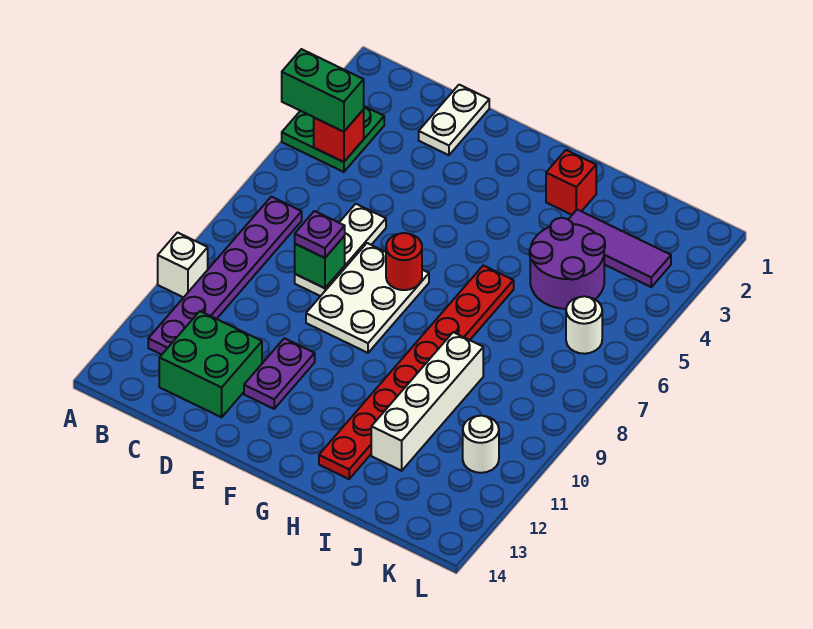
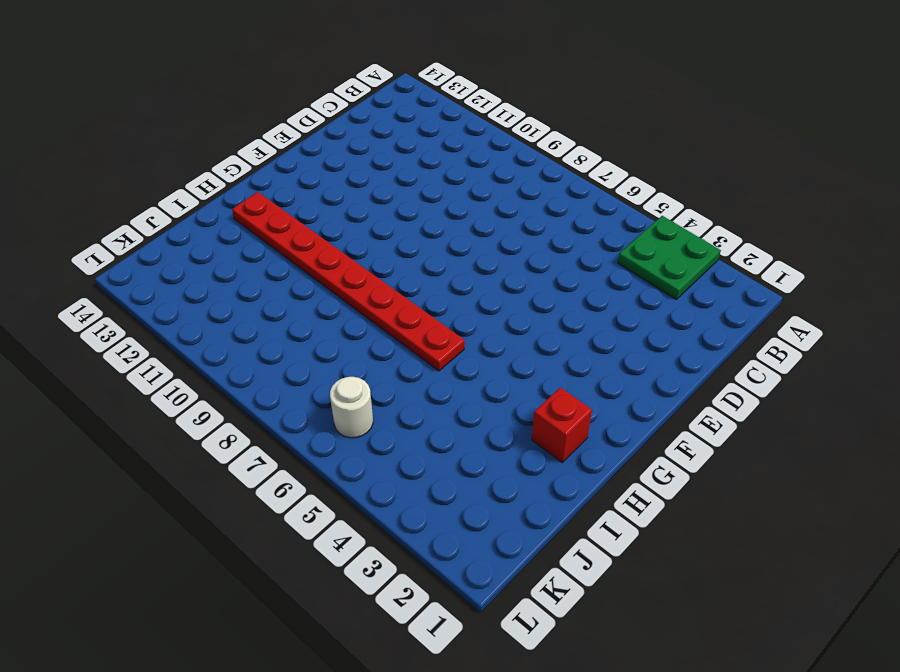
none -> white 1x1 brick [158,233,208,298]
none -> purple 1x6 plate [148,197,302,355]
none -> green 2x2 brick [159,311,262,417]

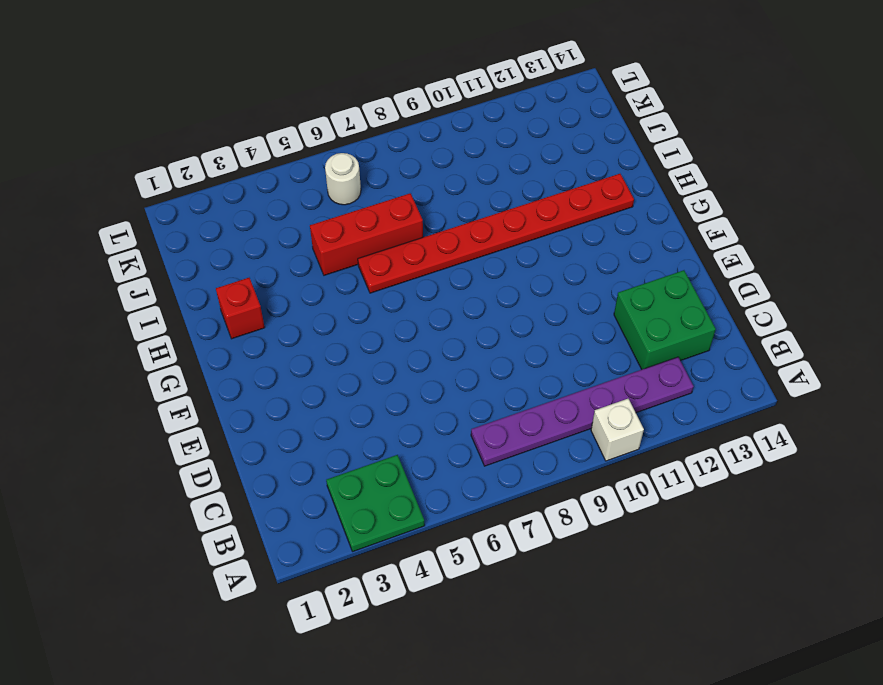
red 1x3 brick [310,193,423,275] -> purple 2x2 round brick [530,218,605,309]
none -> white 1x2 plate [419,85,489,155]
none -> white 1x3 plate [295,204,386,296]
none -> white 2x3 plate [306,243,429,353]

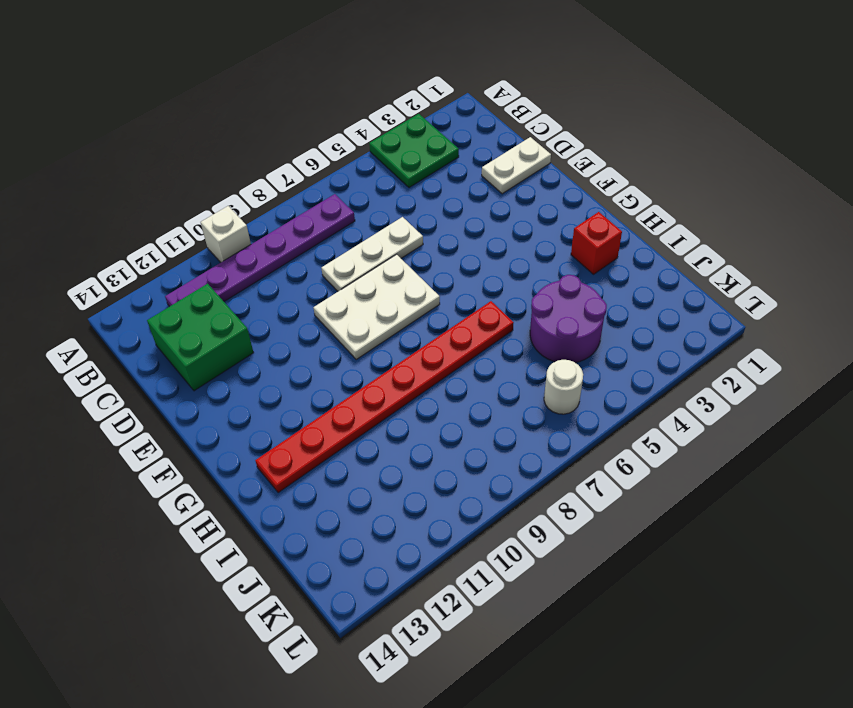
none -> purple 1x2 plate [244,338,315,409]
none -> purple 1x3 tile [568,210,671,287]
none -> white 1x4 brick [371,332,483,471]

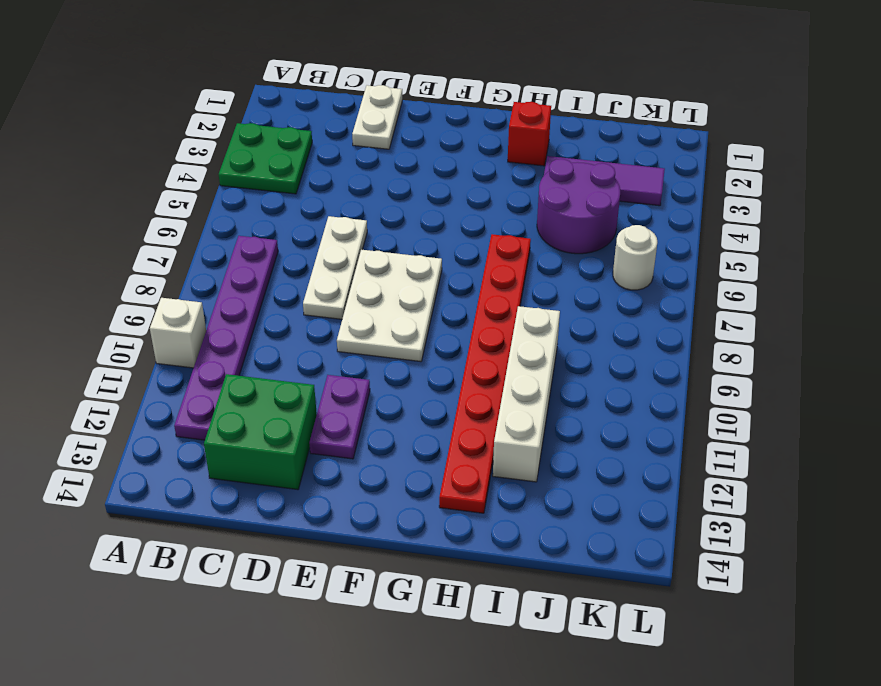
none -> white 1x1 round brick [463,416,499,473]
none -> red 1x1 brick [314,110,364,162]
none -> green 1x1 brick [295,236,345,288]

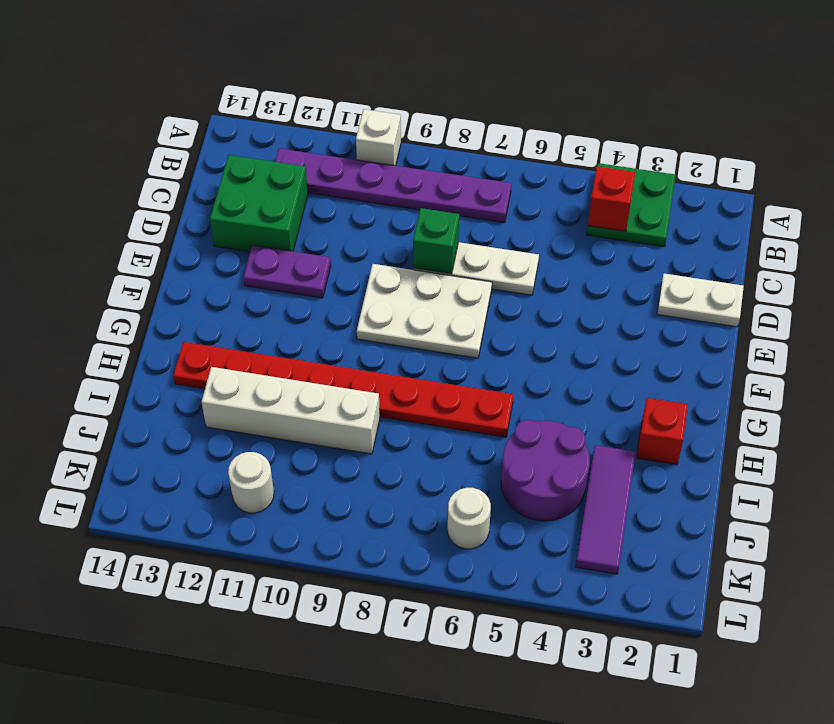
none -> red 1x1 round brick [386,233,422,290]
none -> green 1x2 brick [282,49,364,132]
none -> purple 1x1 plate [295,211,345,258]

